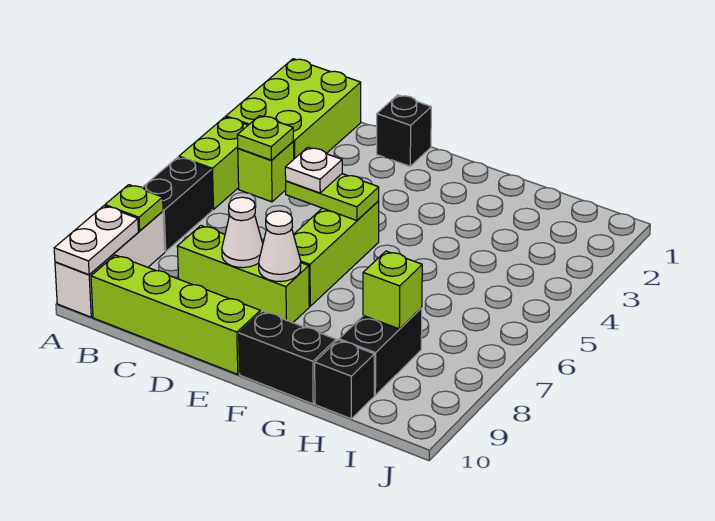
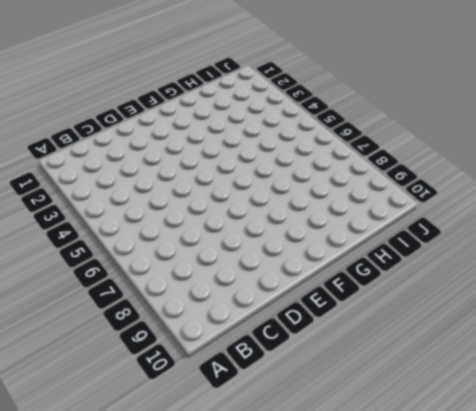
none -> lime 2x3 brick [226,59,361,159]
none -> lime 1x2 brick [179,117,248,210]
none -> black 1x2 brick [142,157,212,252]

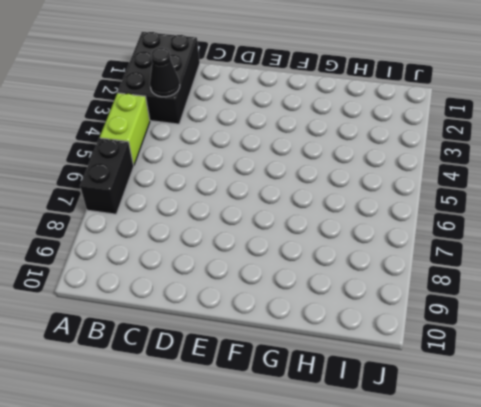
black 2x3 brick [118,32,200,124] -> lime 2x3 brick [226,59,361,159]
black 1x1 cone [150,48,180,97] -> none
none -> white 1x3 brick [55,211,165,317]
none -> lime 1x1 brick [238,142,294,202]
none -> lime 1x4 brick [91,255,260,374]

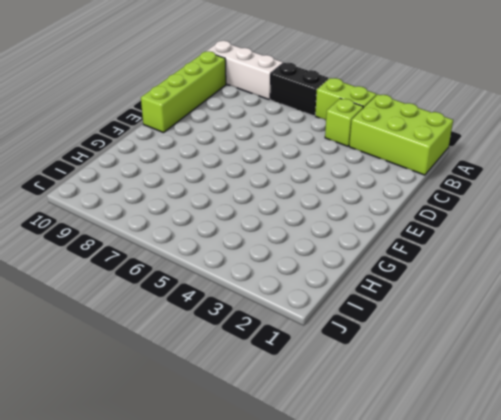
none -> lime 1x3 brick [177,226,309,323]
none -> black 1x1 brick [377,95,431,166]
none -> lime 1x3 brick [293,201,379,306]

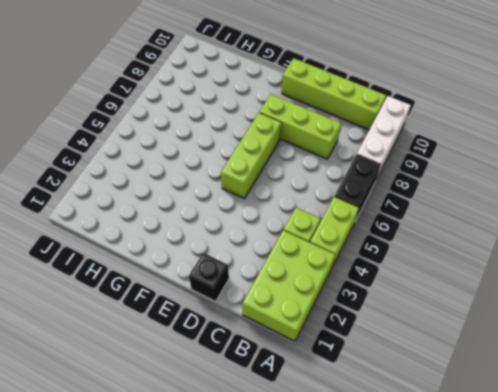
none -> black 1x2 brick [239,311,336,404]
none -> black 1x2 brick [339,308,422,395]
none -> black 1x1 brick [315,340,374,419]

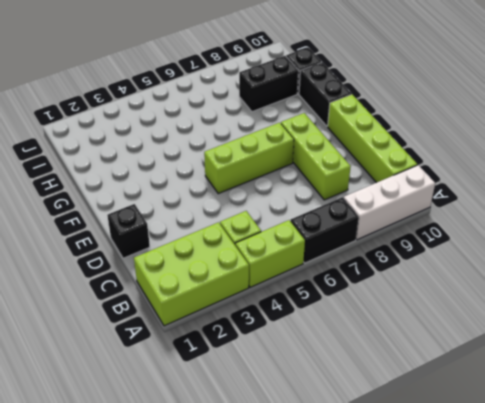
none -> lime 1x1 plate [105,185,163,231]
none -> white 1x2 plate [54,206,138,275]
none -> lime 1x1 plate [237,116,293,160]

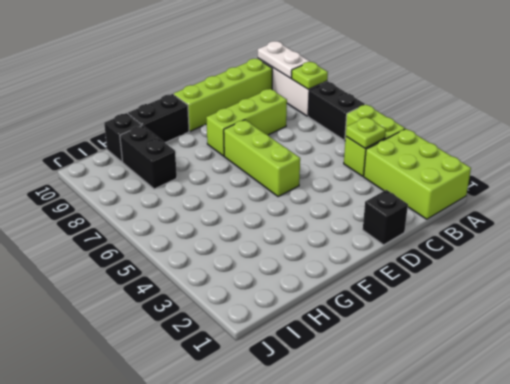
none -> lime 1x2 plate [286,174,379,221]
none -> white 1x1 cone [222,197,263,268]
none -> white 1x1 cone [259,211,301,282]

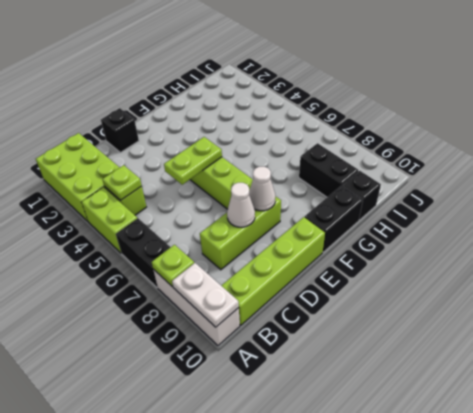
none -> lime 1x1 brick [363,251,422,329]
none -> white 1x1 plate [285,147,342,193]

